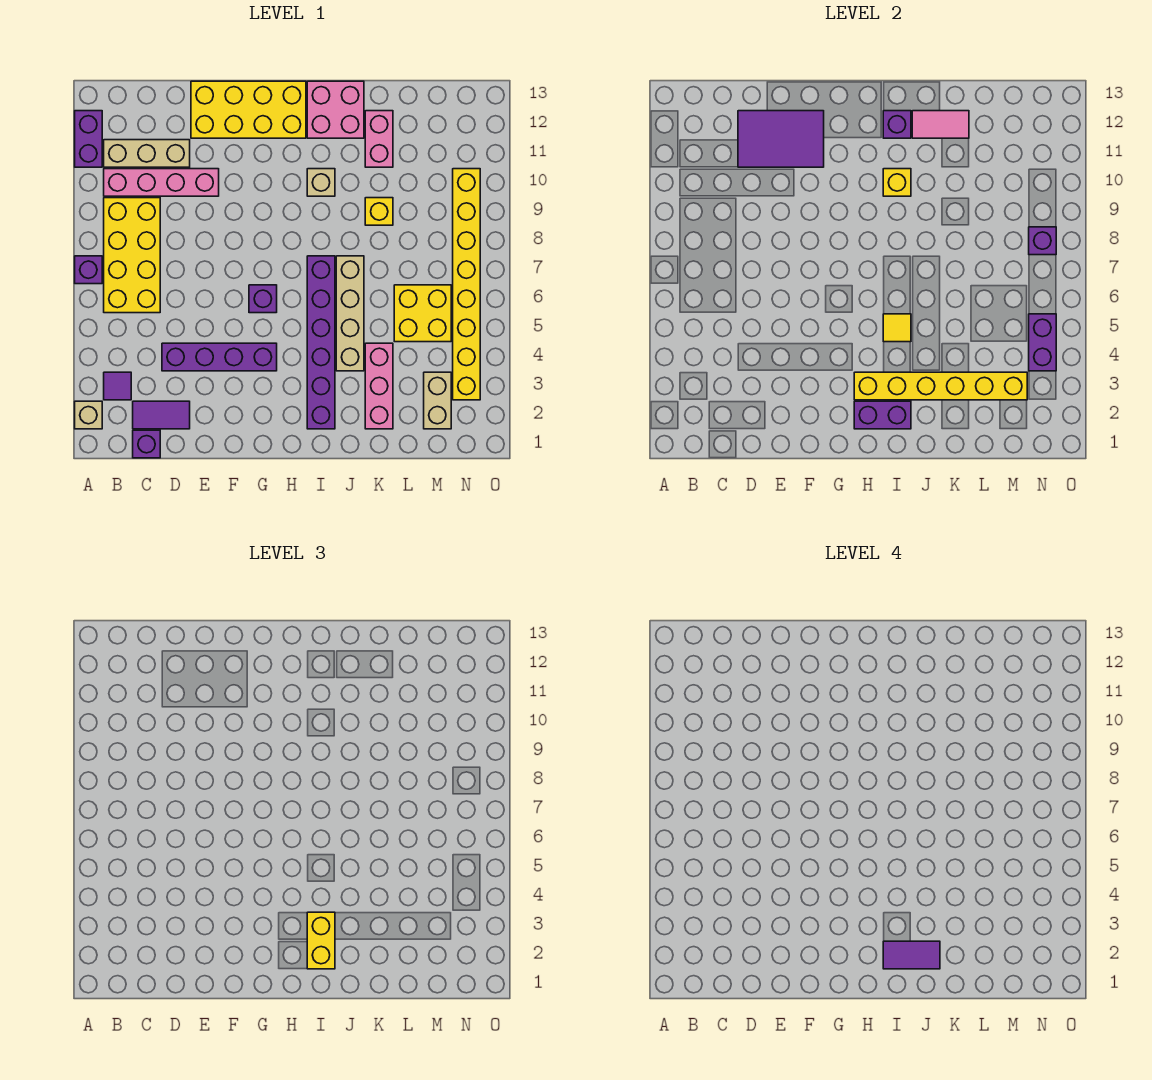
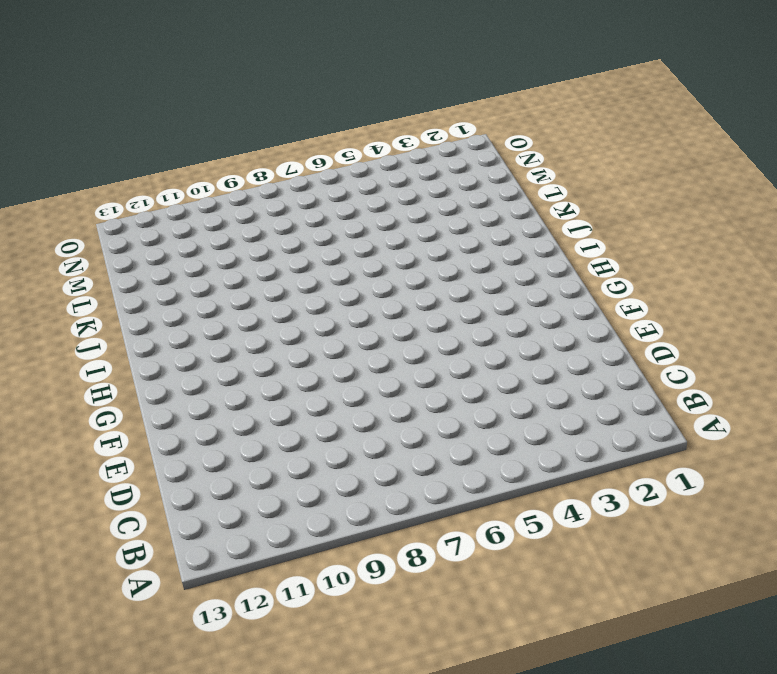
none -> tan 1x1 brick [75,401,102,429]
none -> purple 1x1 brick [75,256,102,284]
none -> purple 1x2 brick [75,111,102,167]
none -> purple 1x1 tile [104,372,131,400]

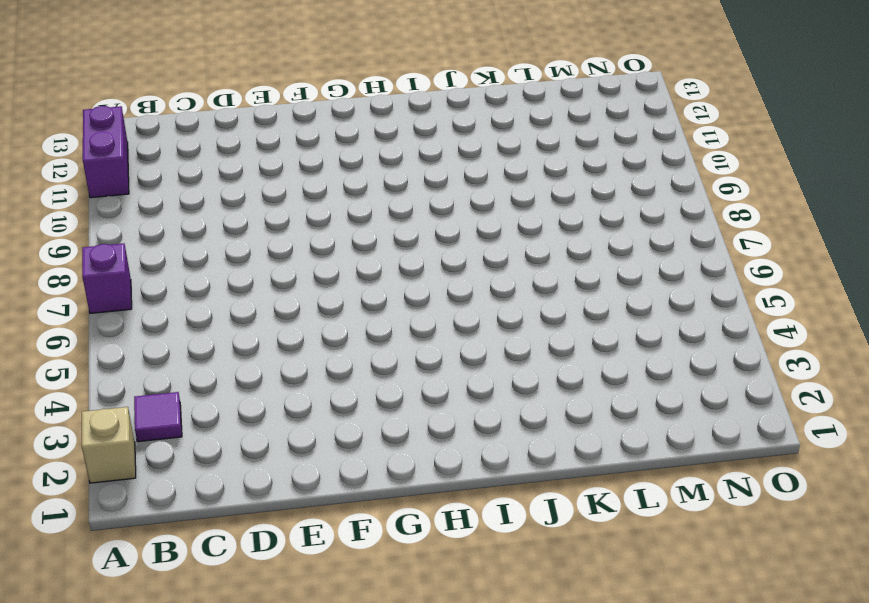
none -> yellow 2x4 brick [104,198,160,313]
none -> pink 1x4 brick [104,169,219,196]
none -> tan 1x3 brick [104,140,190,167]
none -> purple 1x1 brick [133,430,160,458]

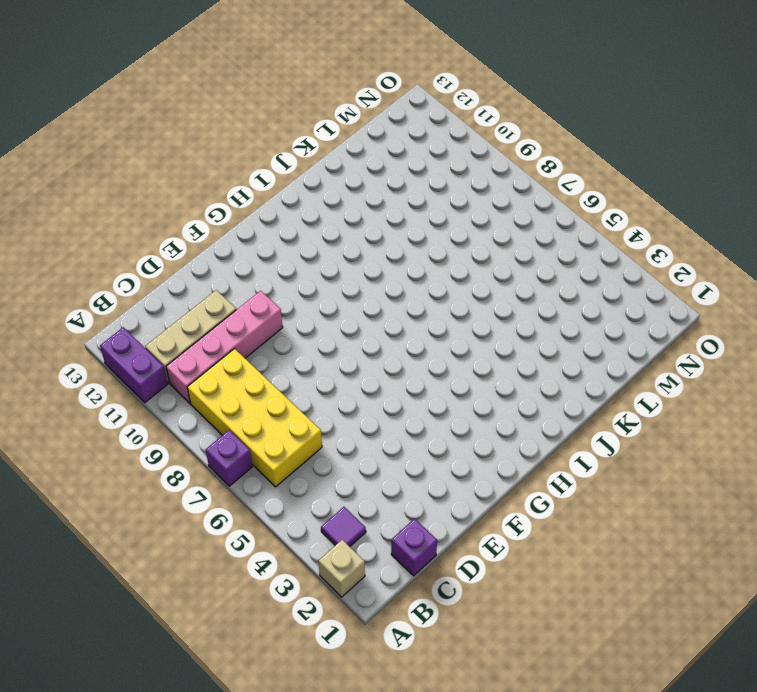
none -> purple 1x2 tile [133,401,190,429]
none -> purple 1x4 brick [162,343,277,371]
none -> yellow 2x4 brick [191,81,306,138]
none -> purple 1x1 brick [249,285,277,313]

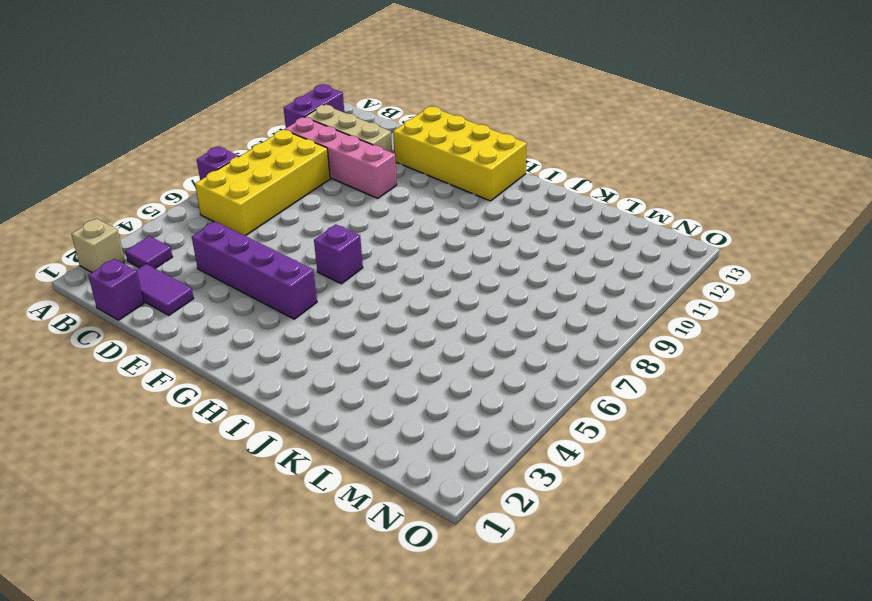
none -> purple 1x6 brick [307,256,335,429]
none -> tan 1x1 brick [307,169,335,196]
none -> pink 2x2 brick [307,81,364,138]
none -> tan 1x4 brick [336,256,364,371]

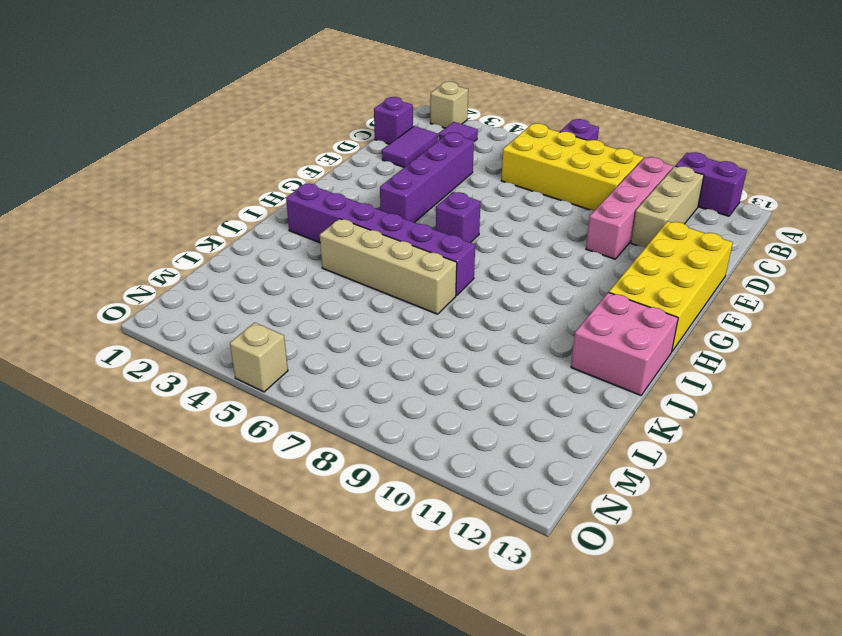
tan 1x1 brick [230,322,288,392] -> tan 1x1 brick moved to [307,169,335,196]
none -> pink 1x3 brick [365,343,393,429]
none -> yellow 1x1 brick [365,198,393,225]
none -> pink 1x2 brick [365,111,393,167]
none -> yellow 2x2 brick [394,285,451,342]

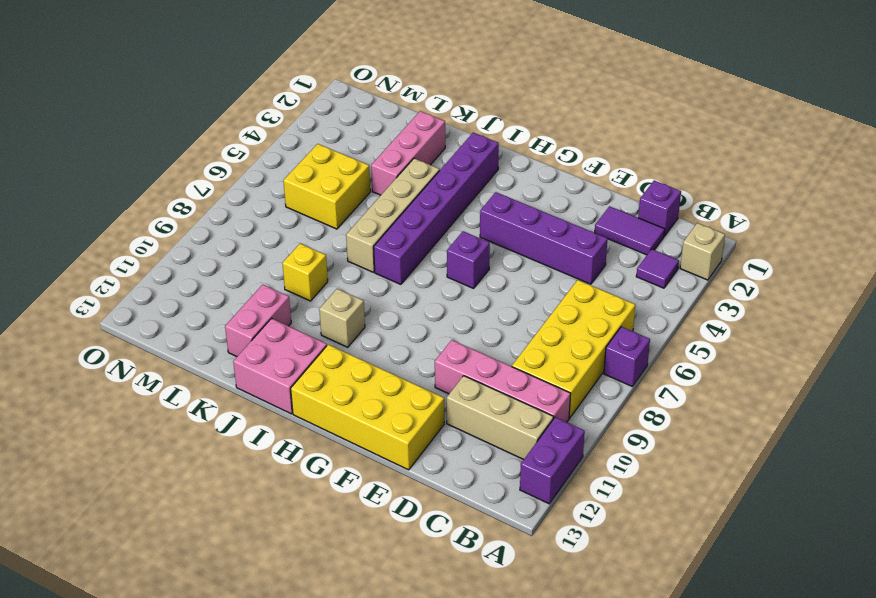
none -> tan 1x2 brick [424,372,451,429]
none -> yellow 1x8 brick [453,169,480,400]
none -> purple 2x3 tile [738,111,824,167]
none -> purple 1x2 brick [854,401,911,429]

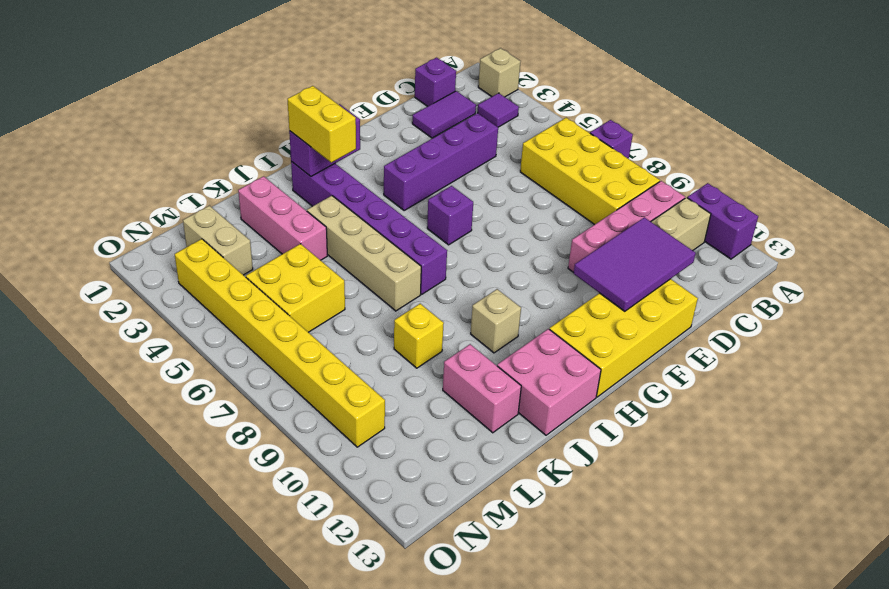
none -> yellow 1x6 brick [854,372,1027,400]
none -> yellow 1x1 tile [883,314,911,342]
none -> yellow 1x1 brick [883,169,911,196]
none -> purple 1x1 brick [883,111,911,138]

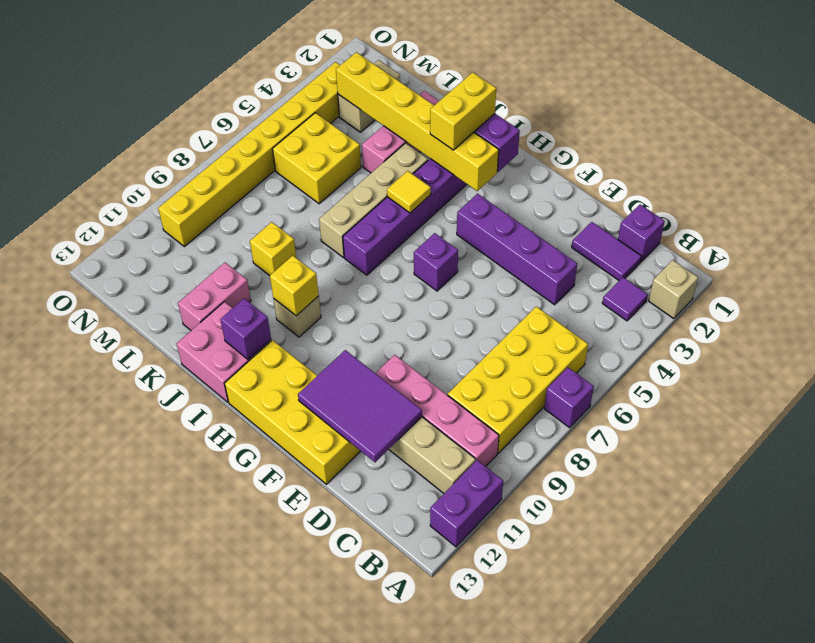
none -> pink 1x2 tile [912,111,969,138]
none -> purple 1x2 brick [1029,314,1056,371]
none -> purple 1x1 brick [1029,227,1056,255]
none -> purple 1x2 tile [883,941,940,969]

